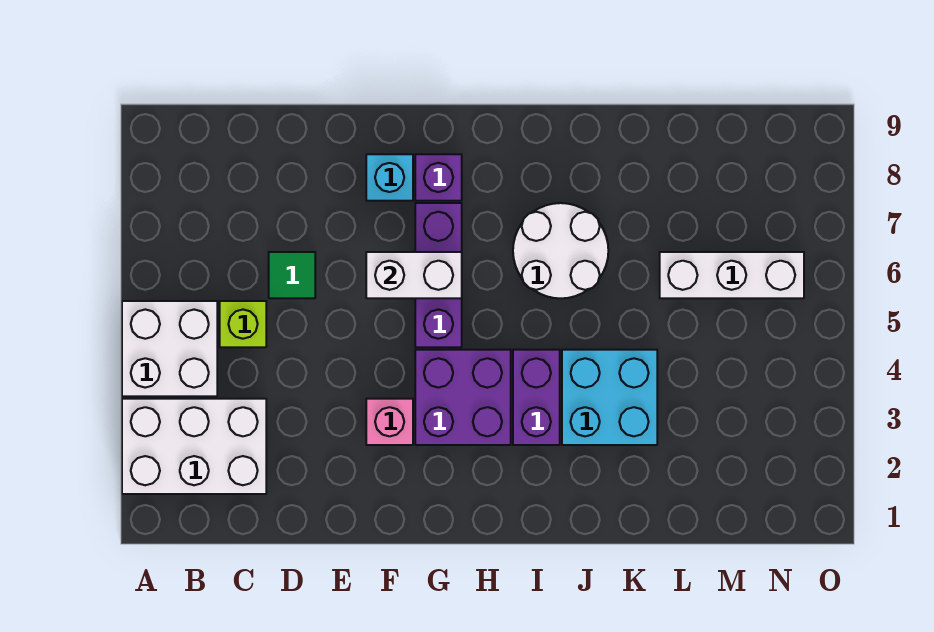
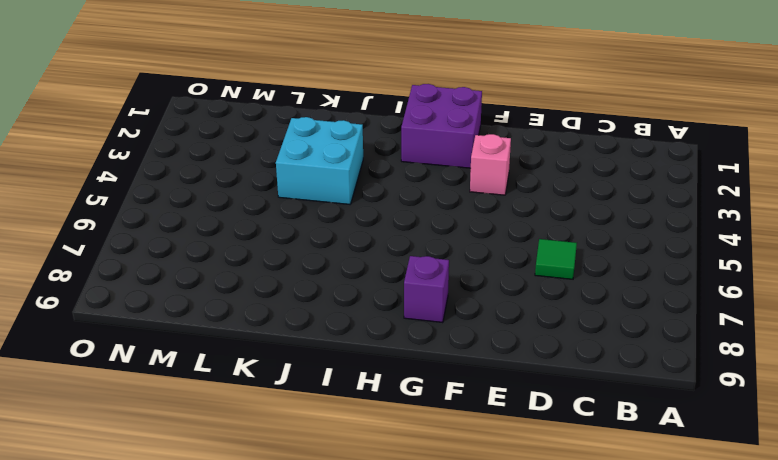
purple 2x2 brick [401,84,482,168] -> purple 2x2 brick moved to [415,350,511,445]
none -> white 2x3 brick [122,399,266,494]
none -> white 2x2 brick [122,301,217,396]
none -> lime 1x1 brick [220,301,266,347]

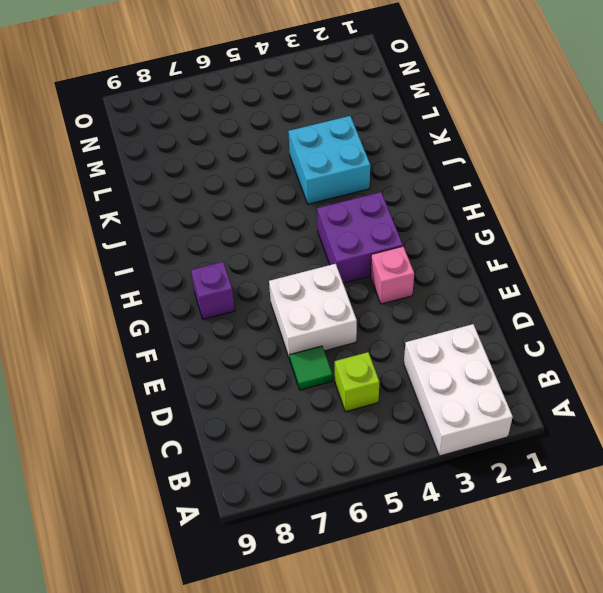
white 2x2 brick [269,264,357,360] -> white 2x2 brick moved to [122,301,217,396]
none -> cyan 1x1 brick [366,154,413,201]
none -> purple 1x3 brick [415,203,462,347]
none -> purple 1x2 brick [513,350,560,445]

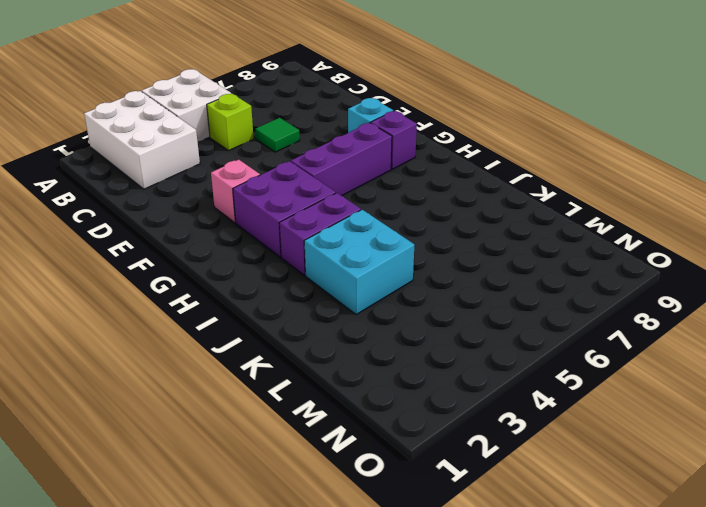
none -> white 2x2 round brick [513,203,608,298]
none -> white 1x3 brick [660,252,804,298]
none -> white 1x2 brick [366,252,462,298]

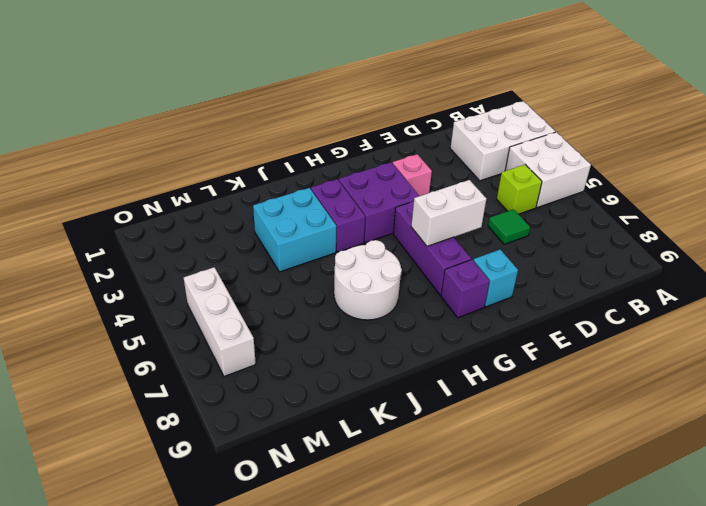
white 1x3 brick [184,267,256,376] -> white 1x3 brick turned to [660,252,804,298]

